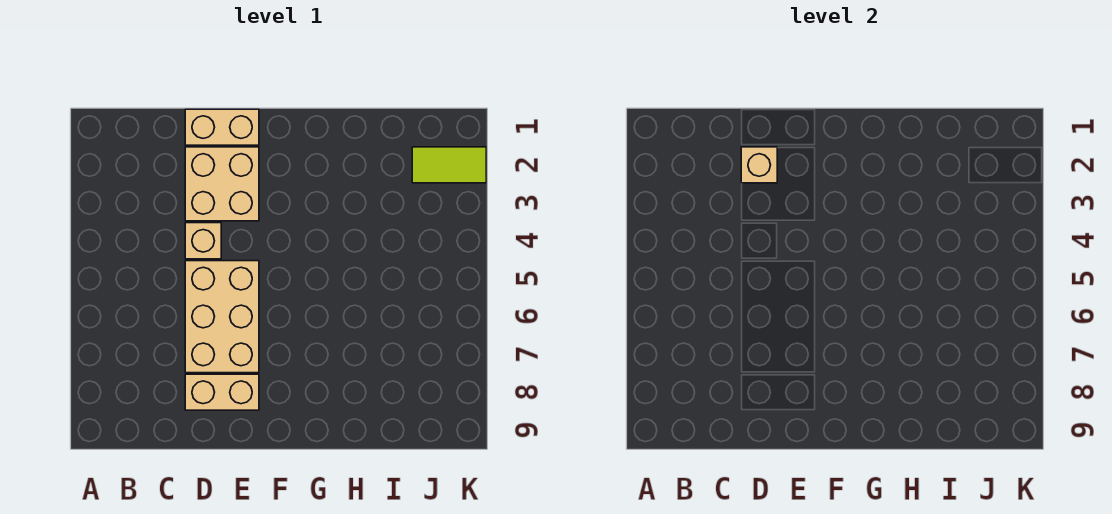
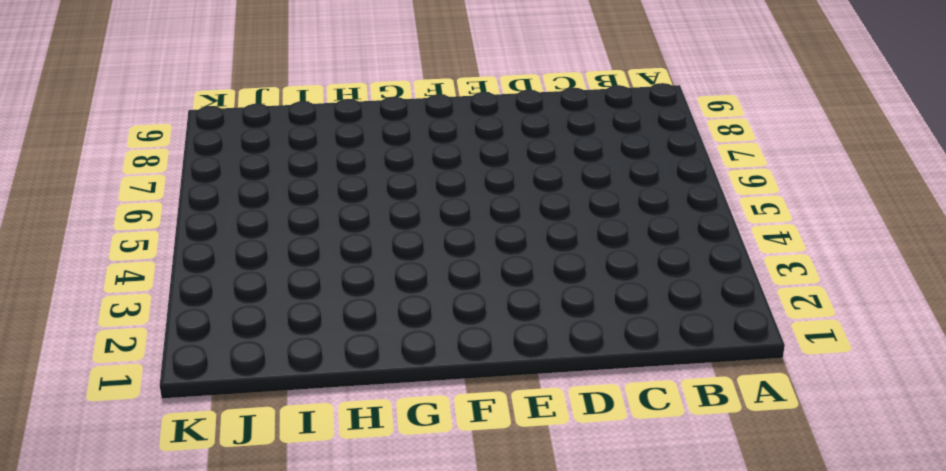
none -> tan 1x2 brick [185,109,259,145]
none -> tan 2x2 brick [185,147,259,221]

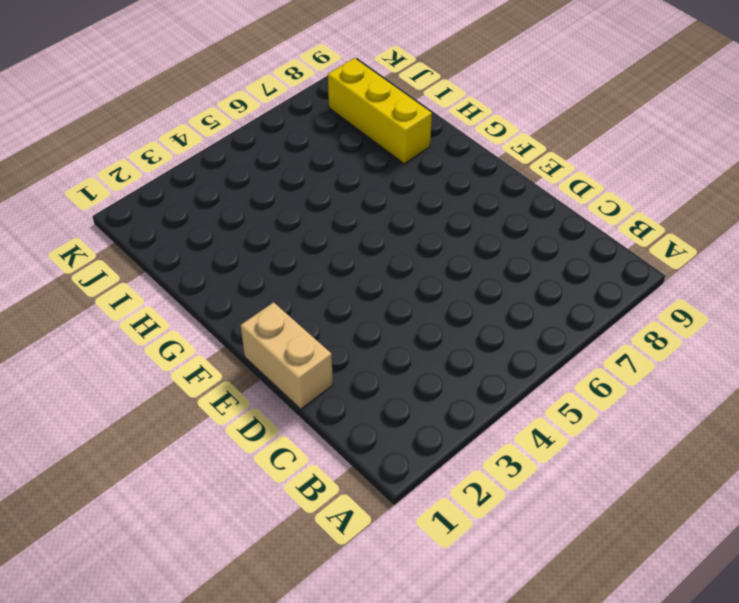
yellow 1x3 brick [328,58,432,164] -> none
none -> tan 2x2 brick [185,147,259,221]
none -> tan 1x1 brick [185,223,221,259]

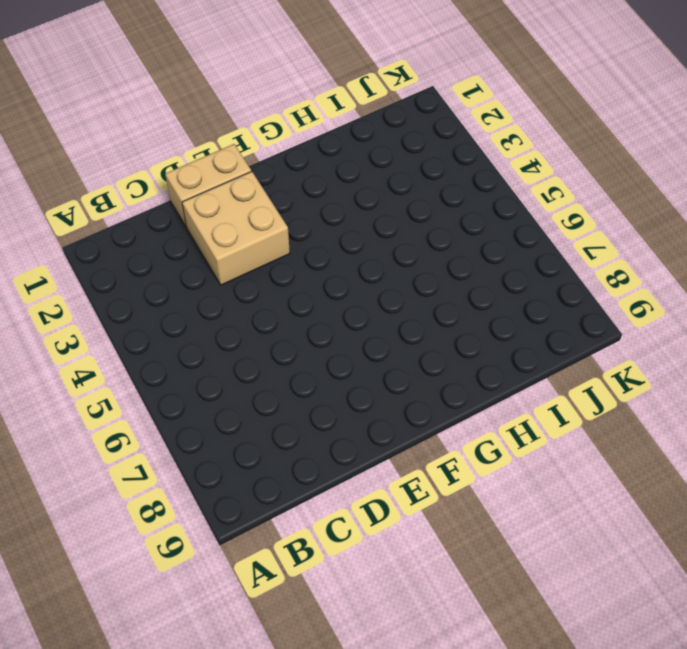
none -> tan 1x1 brick [185,223,221,259]
none -> tan 2x3 brick [185,261,259,373]

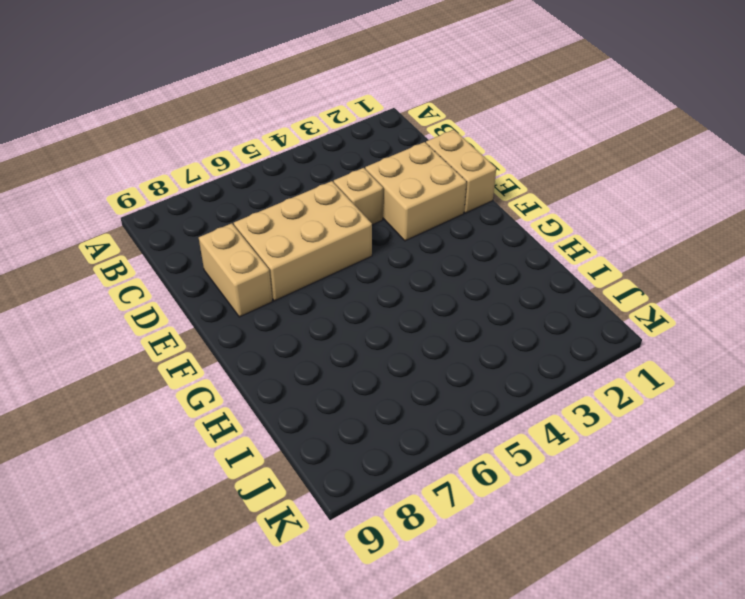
none -> lime 1x2 tile [412,147,486,183]
none -> tan 1x1 brick [741,147,777,183]

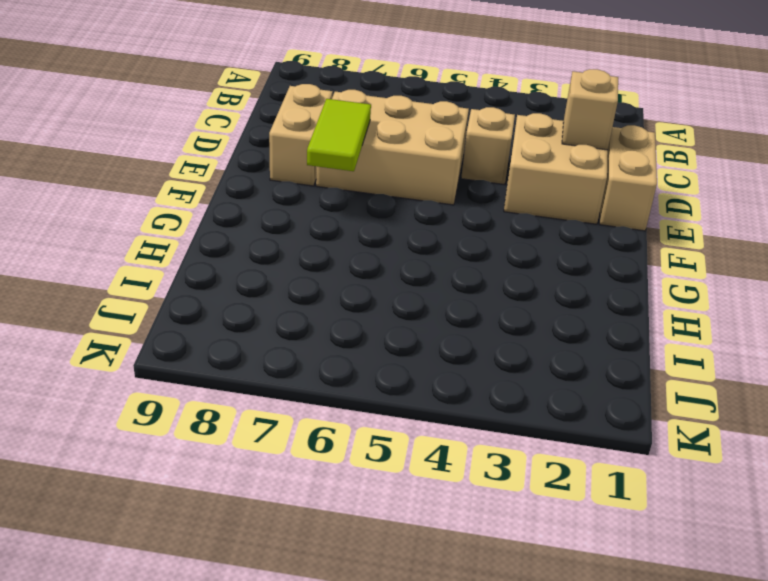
lime 1x2 tile [307,99,371,171] -> lime 1x2 tile moved to [412,147,486,183]

